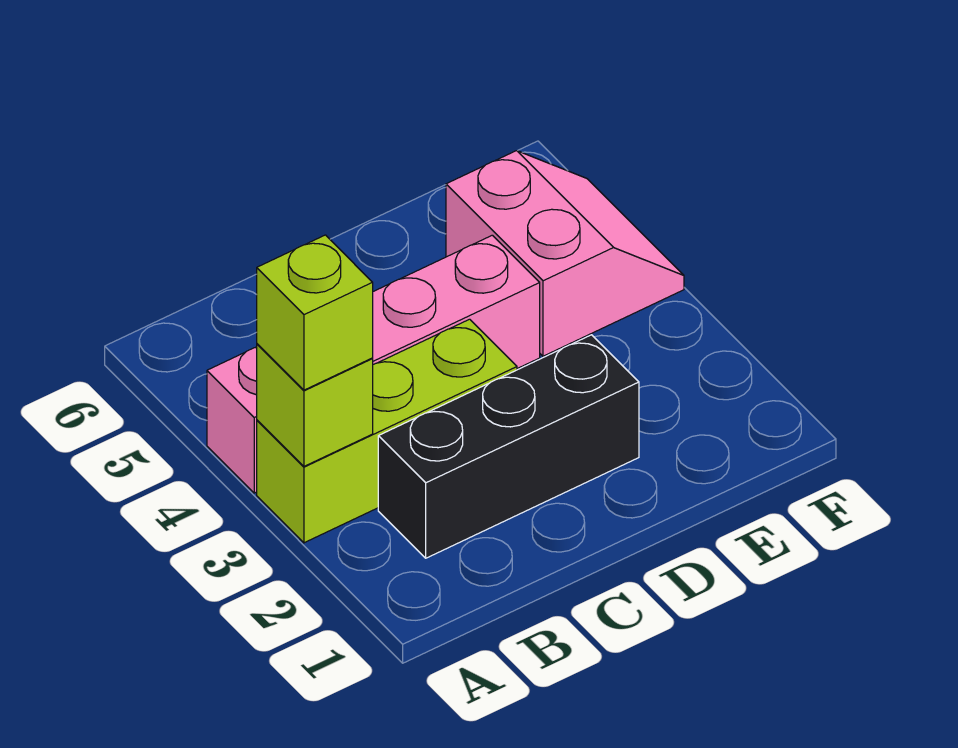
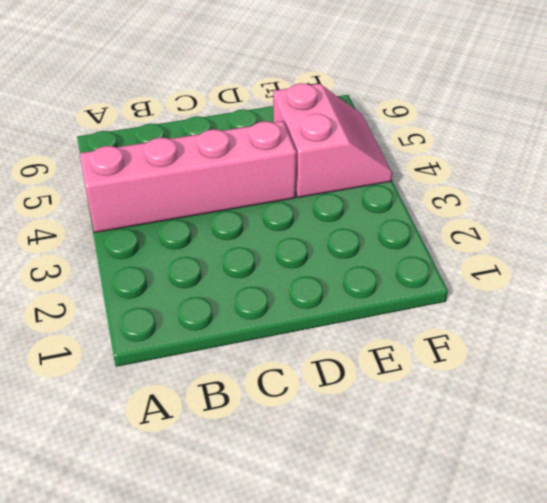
none -> lime 1x3 brick [257,319,517,543]
none -> black 1x3 brick [378,335,639,558]

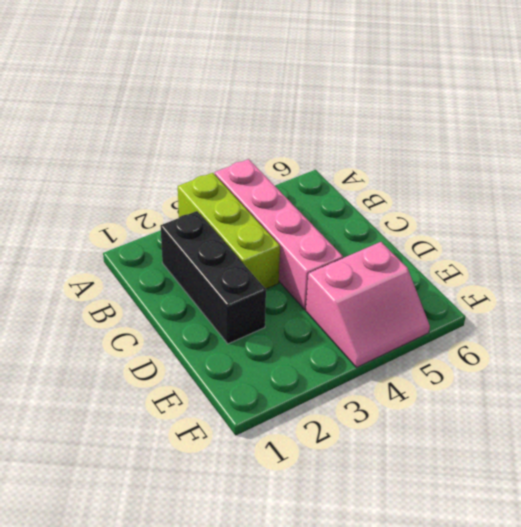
none -> lime 1x1 brick [257,344,373,466]
none -> lime 1x1 brick [257,235,373,390]

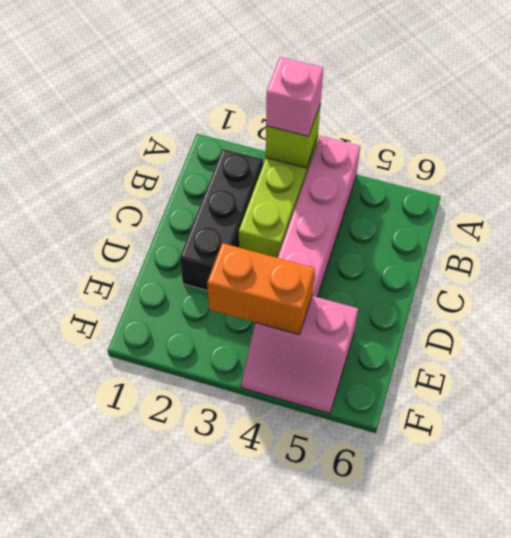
pink 1x1 brick [266,57,323,137] -> lime 1x1 brick [257,235,373,390]
orange 1x2 brick [207,243,315,334] -> none

